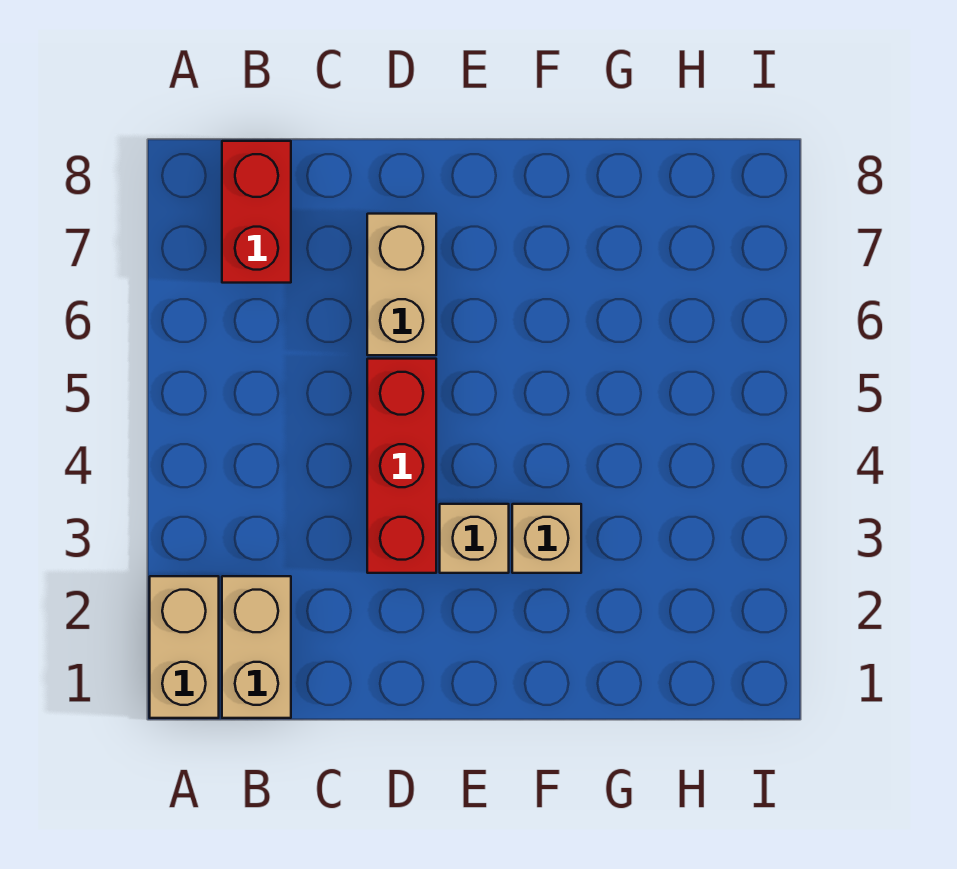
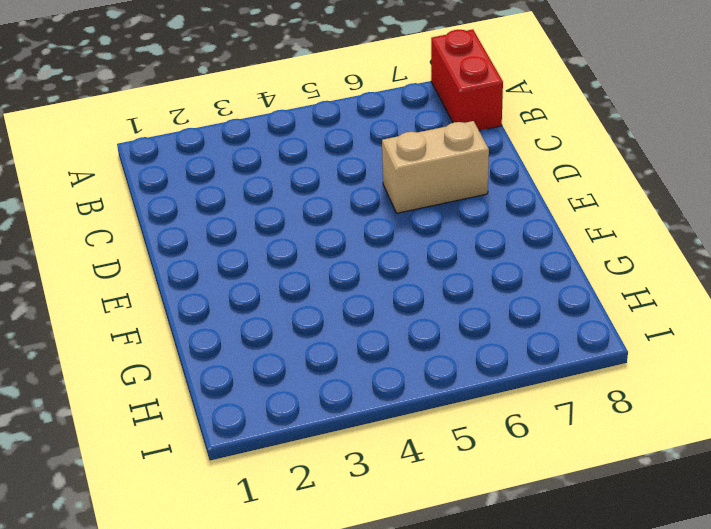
red 1x2 brick [431,29,503,131] -> red 1x2 brick turned to [222,141,291,283]
none -> tan 1x2 brick [150,576,219,718]
none -> tan 1x2 brick [222,576,291,718]

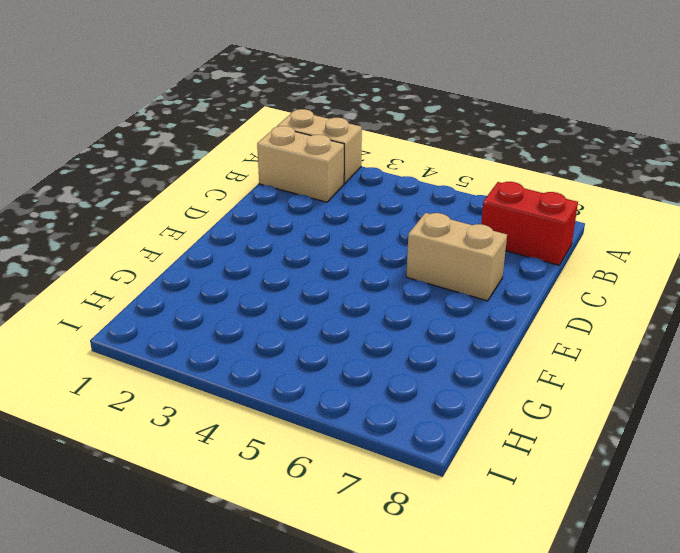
none -> red 1x3 brick [367,359,436,573]
none -> tan 1x1 brick [440,504,509,573]

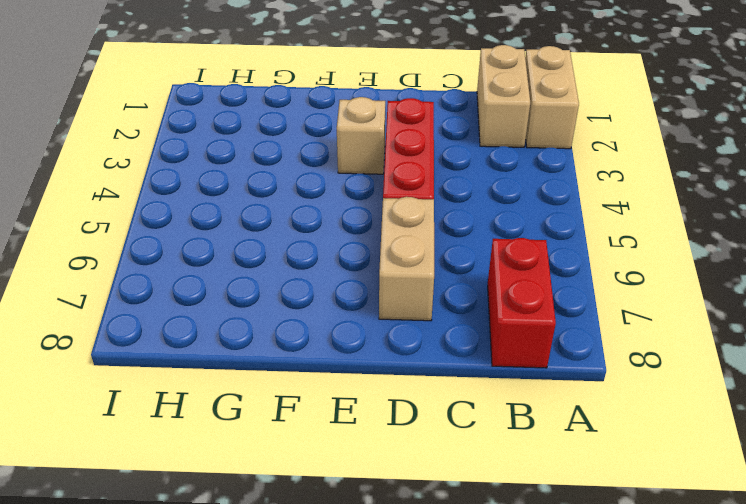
none -> tan 1x1 brick [512,504,581,573]

